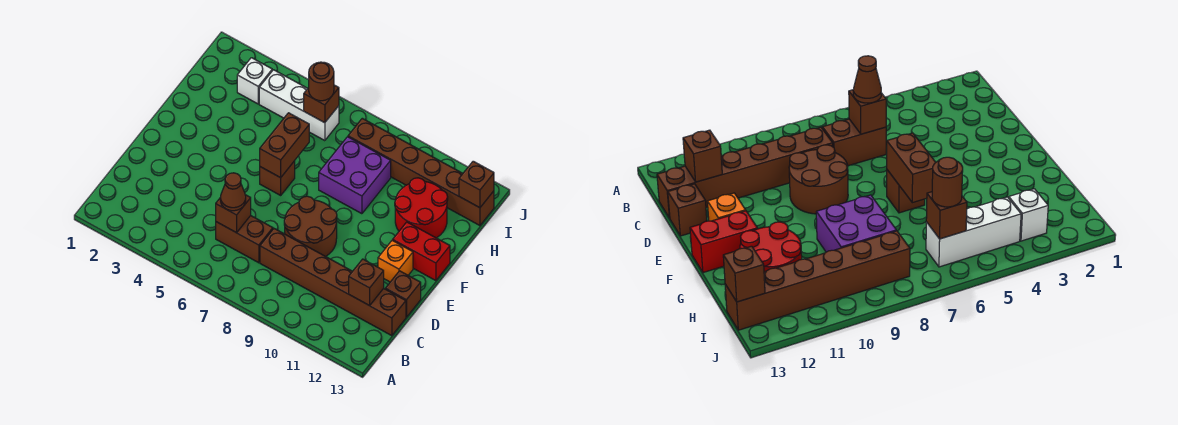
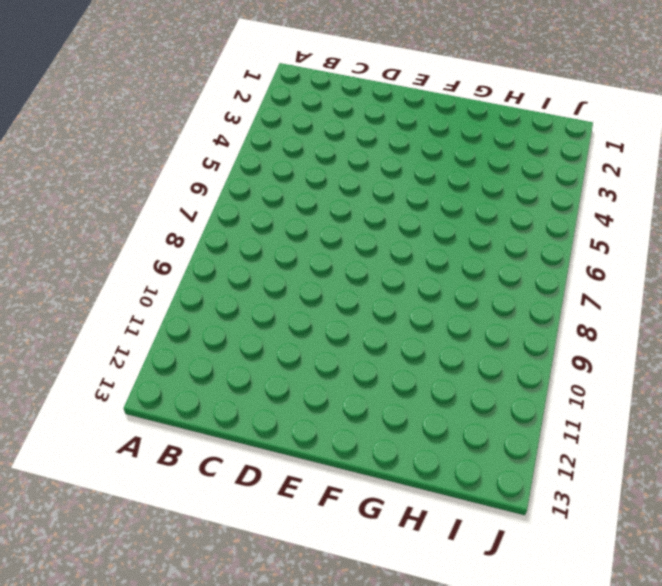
none -> brown 1x2 brick [216,216,273,263]
none -> brown 1x6 brick [260,229,406,336]
none -> brown 2x2 round brick [284,196,337,257]

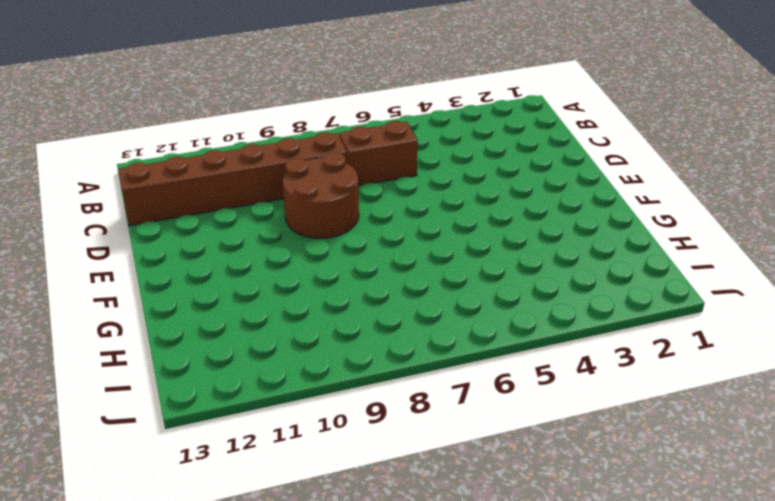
none -> brown 1x1 brick [385,271,421,317]
none -> orange 1x1 brick [378,240,413,282]
none -> brown 1x1 brick [260,161,295,195]

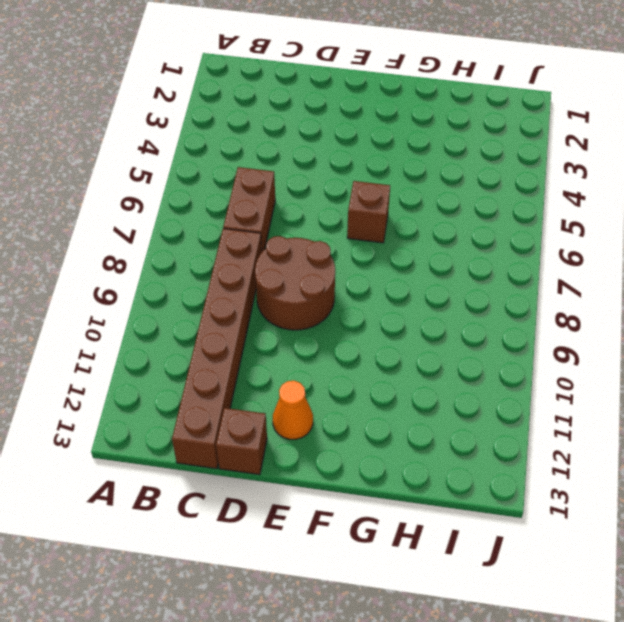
orange 1x1 cone [273,381,313,439] -> orange 1x1 brick [378,240,413,282]
none -> red 1x2 brick [393,222,450,281]
none -> purple 2x2 brick [319,137,391,214]
none -> red 2x2 round brick [395,178,448,238]

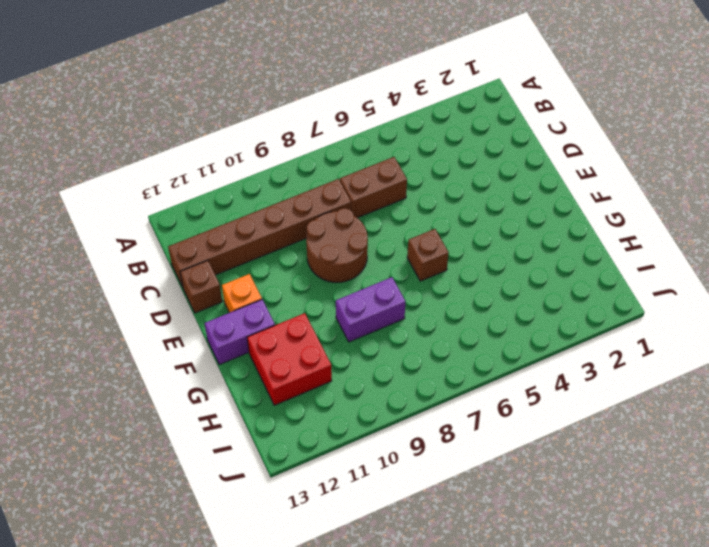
purple 1x2 brick [205,300,275,365] -> red 1x2 brick [393,222,450,281]
purple 1x2 brick [336,277,405,342] -> purple 2x2 brick [319,137,391,214]
red 2x2 brick [247,313,332,405] -> red 2x2 round brick [395,178,448,238]
none -> white 1x1 brick [237,58,272,104]
none -> white 1x3 brick [259,70,339,141]
none -> brown 1x6 brick [348,118,494,226]

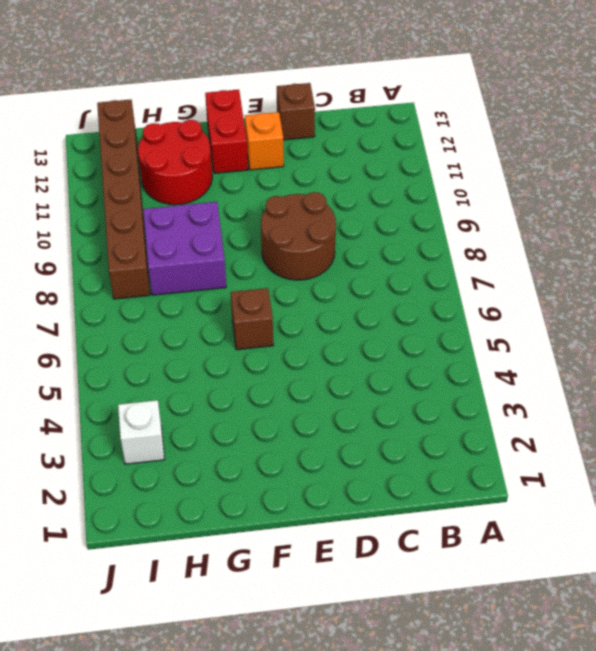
none -> brown 1x2 brick [216,216,273,263]
none -> brown 1x6 brick [260,229,406,336]
none -> white 1x3 brick [259,70,339,141]

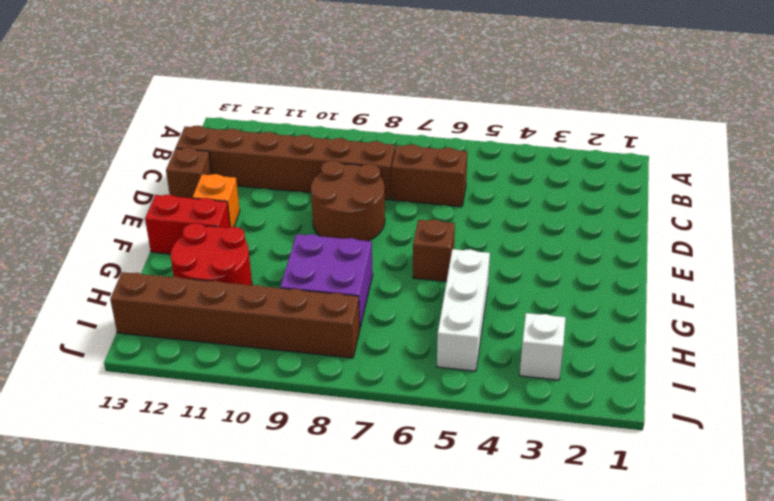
white 1x3 brick [437,249,490,371] -> white 1x3 brick turned to [259,70,339,141]
none -> brown 1x1 brick [216,195,251,233]
none -> brown 1x1 brick [349,259,384,306]
none -> brown 1x2 brick [260,113,309,178]

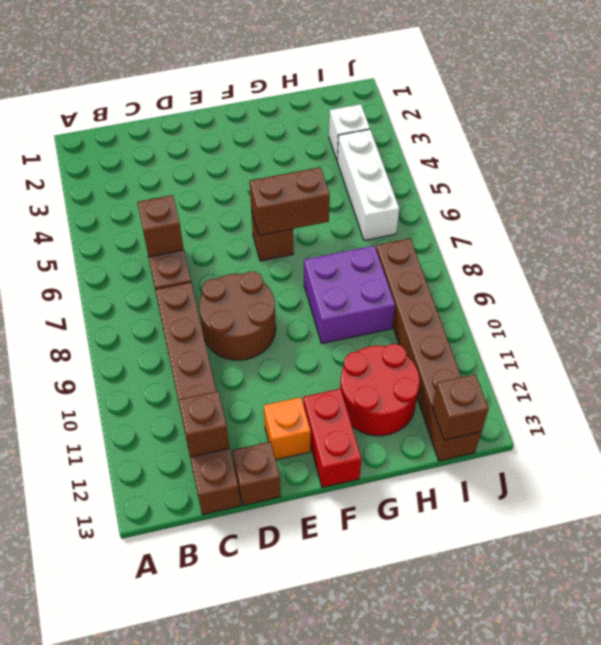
none -> brown 1x1 brick [304,85,339,123]
none -> brown 1x1 cone [220,173,246,211]
none -> brown 1x1 round brick [309,62,334,101]

